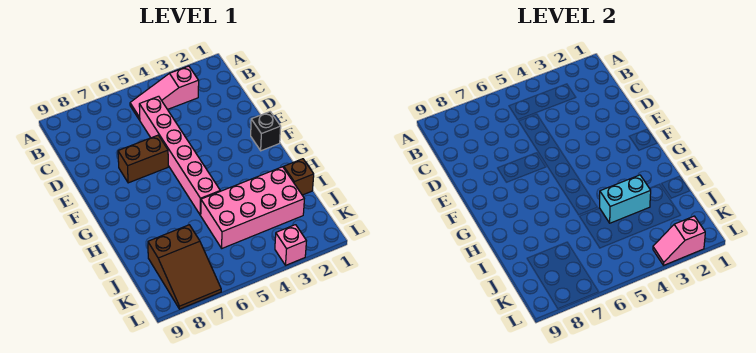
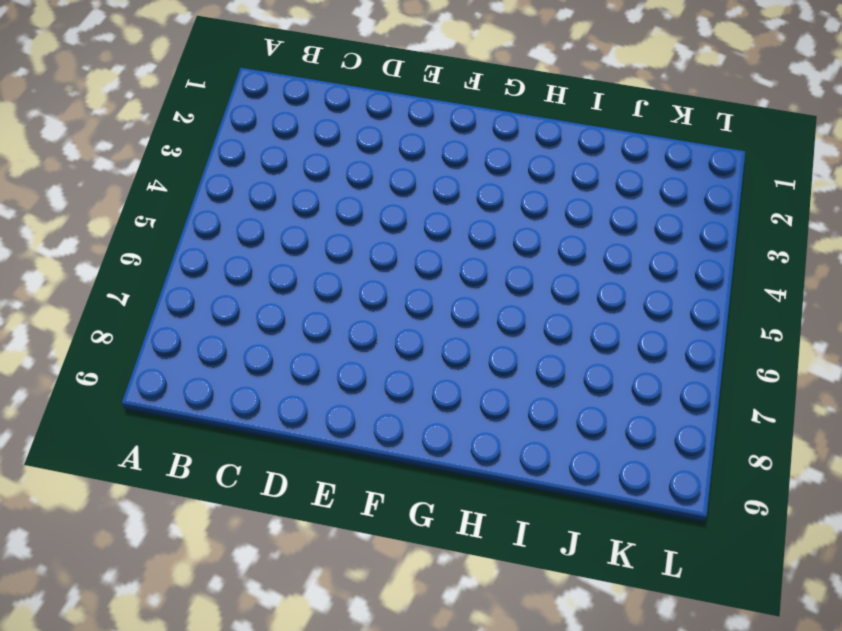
none -> pink 1x3 slope [130,66,199,120]
none -> pink 1x6 brick [139,96,220,215]

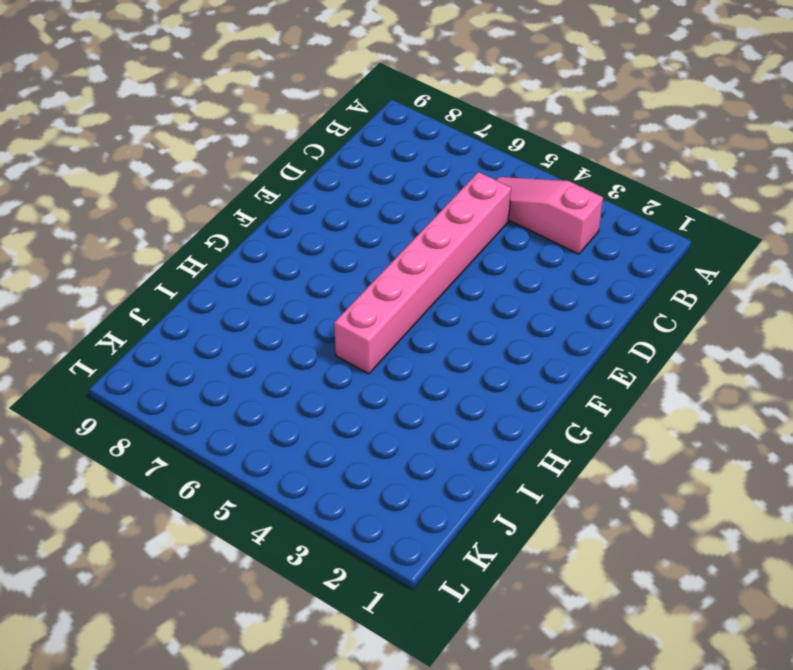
none -> brown 1x2 brick [118,135,168,183]
none -> black 1x1 brick [251,112,281,151]

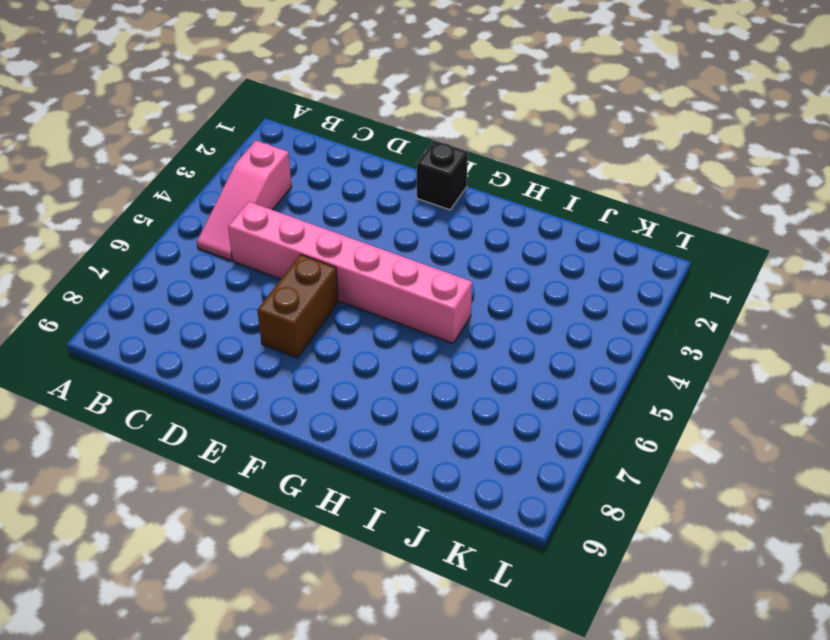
none -> brown 1x1 brick [284,159,314,195]
none -> pink 2x4 brick [201,167,304,248]

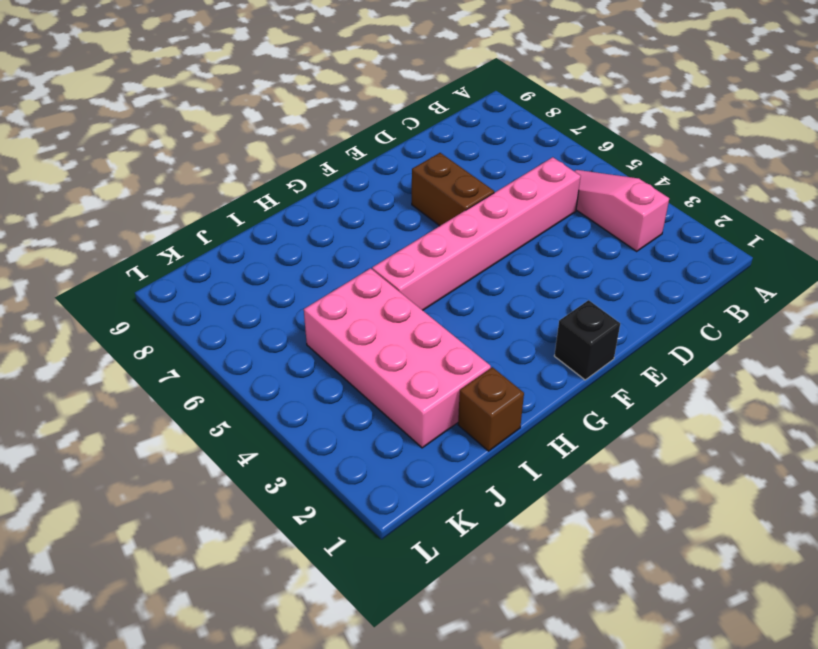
none -> brown 2x3 slope [148,225,221,309]
none -> pink 1x1 brick [275,225,306,265]

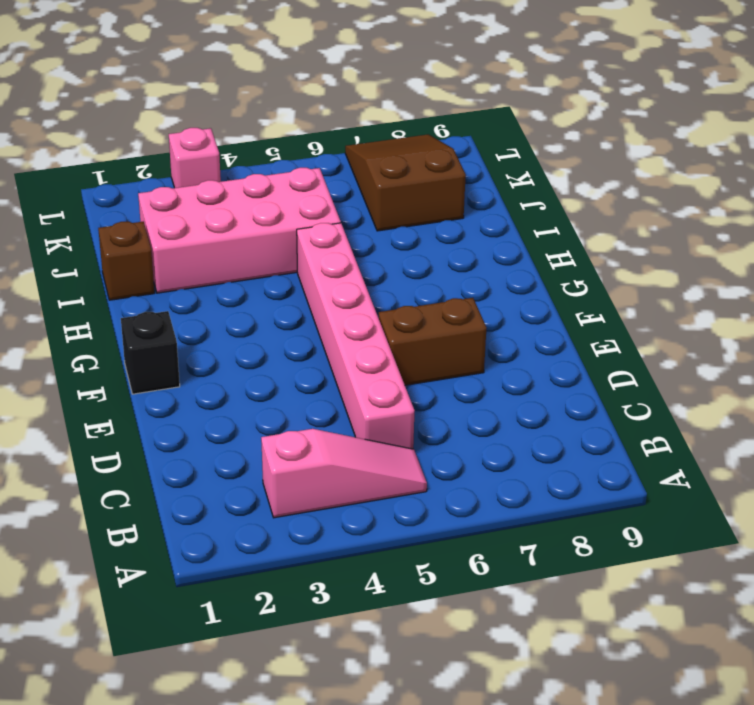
none -> cyan 1x2 brick [599,175,651,223]
none -> pink 1x2 slope [653,216,705,265]

